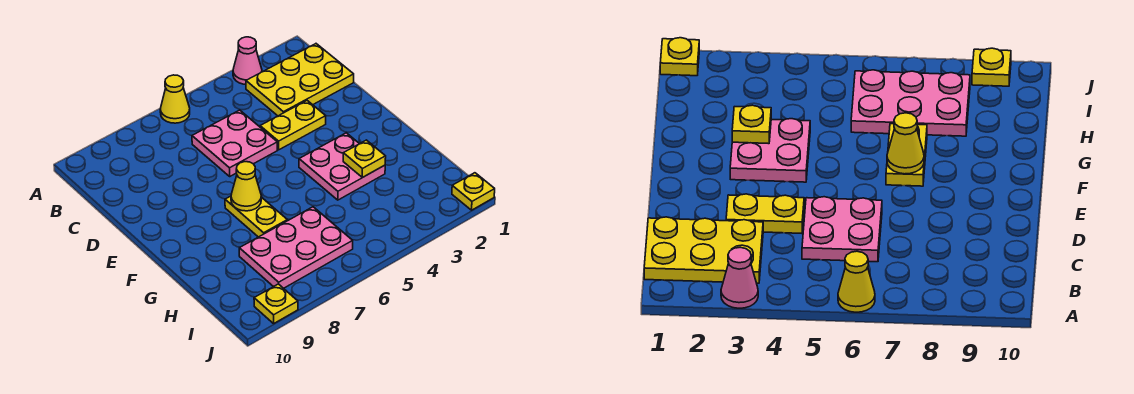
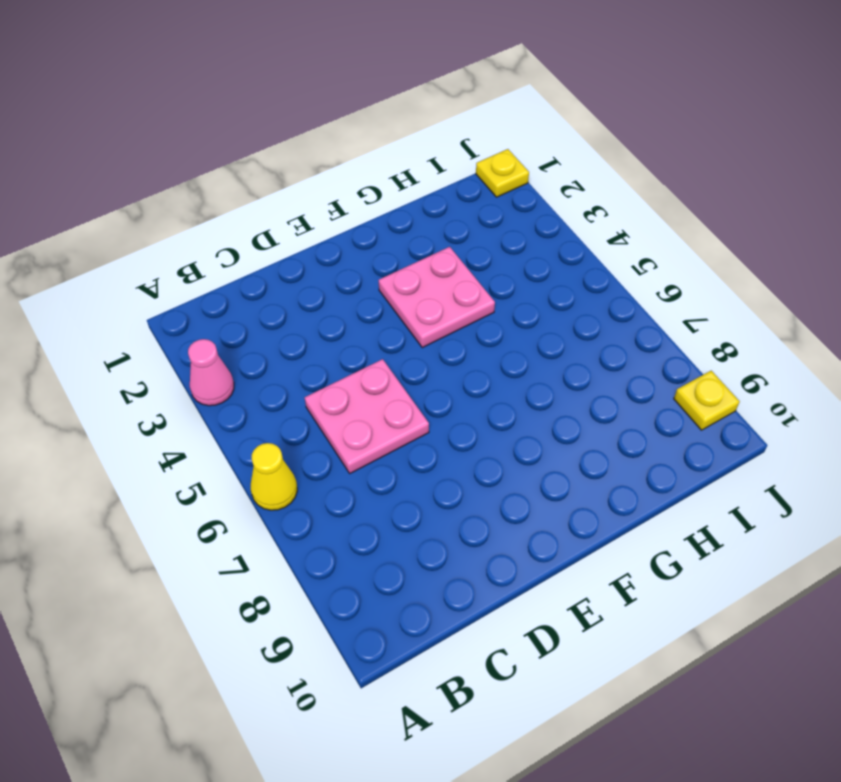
none -> yellow 2x3 plate [246,44,354,116]
none -> yellow 1x2 plate [260,101,326,150]
none -> yellow 1x2 plate [225,196,287,237]

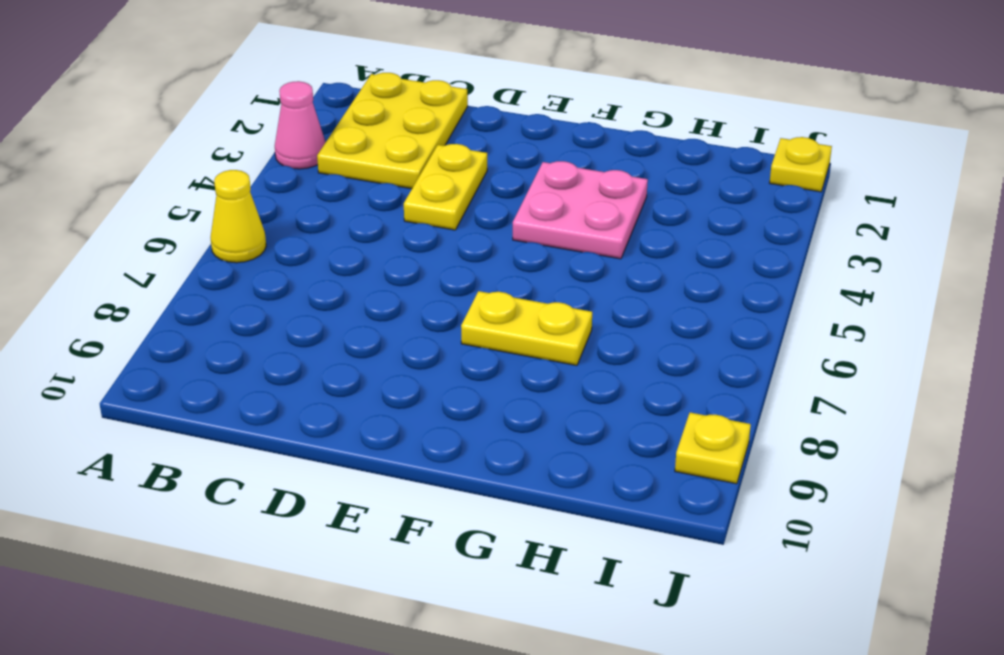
none -> pink 2x2 plate [192,110,277,176]
none -> pink 2x3 plate [239,207,353,288]
none -> yellow 1x1 cone [231,162,261,211]

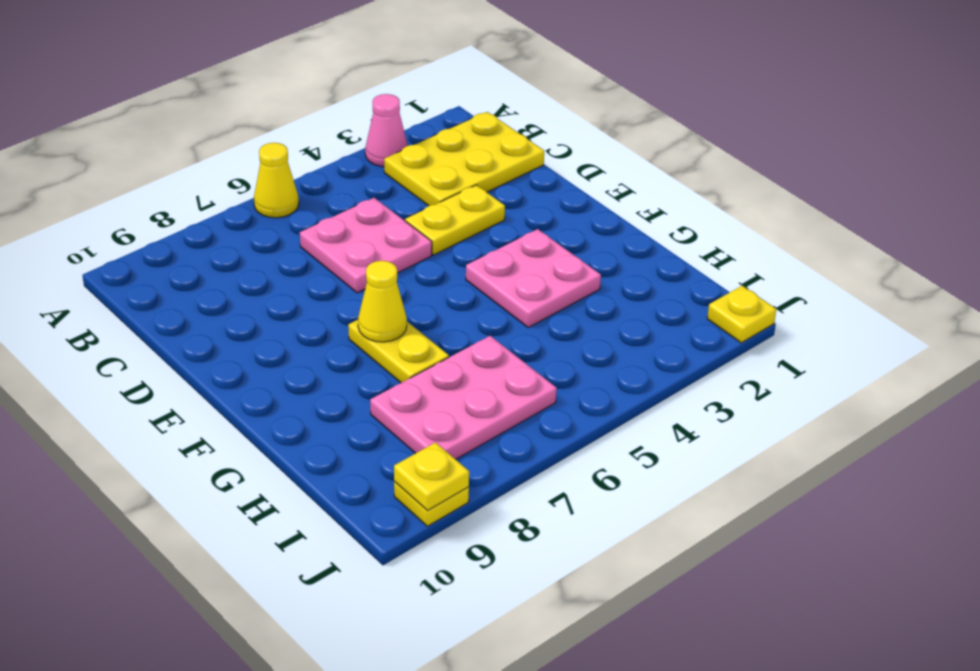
yellow 1x1 plate [394,442,469,511] -> yellow 1x1 plate moved to [343,140,386,178]

